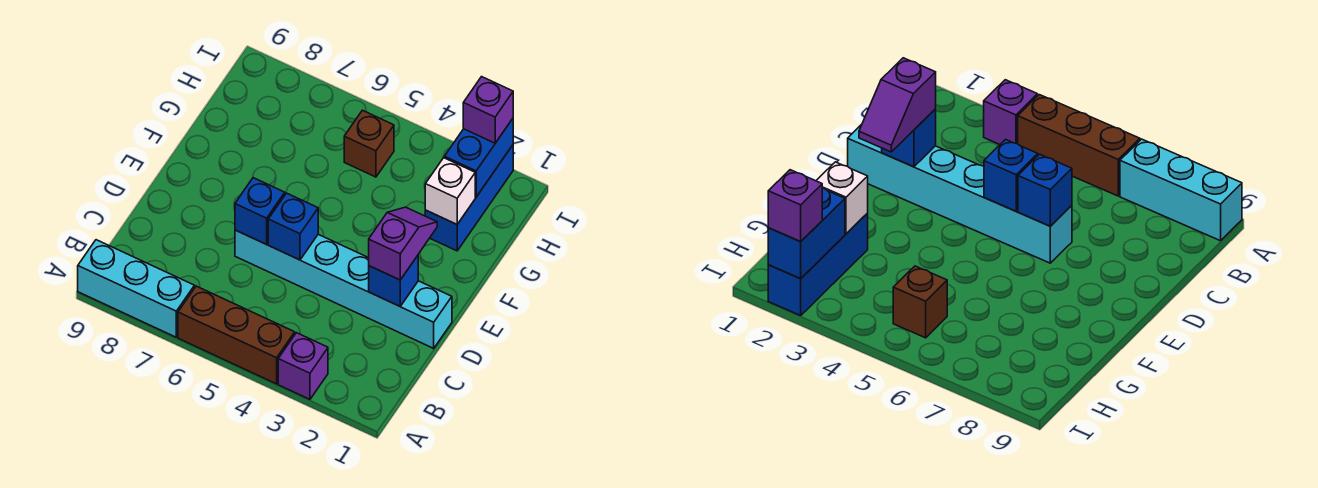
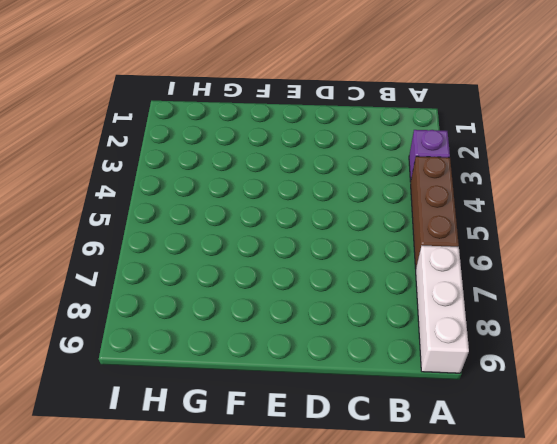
white 1x3 brick [416,246,469,373] -> cyan 1x3 brick [78,240,195,337]
none -> cyan 1x6 brick [235,230,452,348]
none -> blue 1x3 brick [425,145,513,251]
none -> brown 1x1 brick [344,110,394,177]

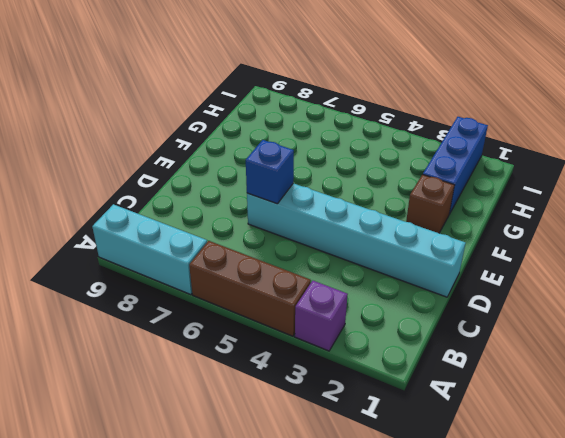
brown 1x1 brick [406,174,454,233] -> brown 1x1 brick moved to [344,110,394,177]
none -> blue 1x1 brick [369,256,418,306]
none -> blue 1x1 brick [268,193,318,260]
none -> white 1x1 brick [425,158,475,224]

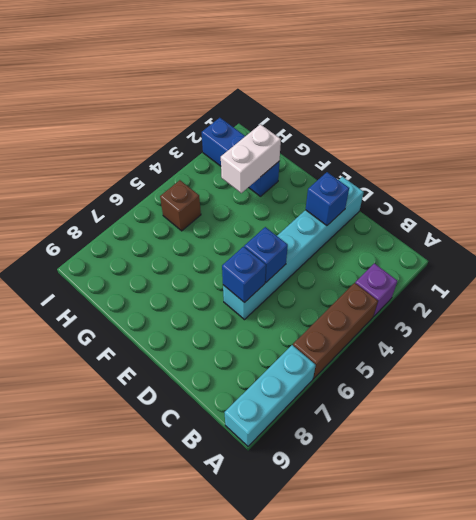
white 1x2 brick [221,124,281,193] -> white 1x1 brick [425,158,475,224]
none -> blue 1x2 brick [444,119,513,197]
none -> purple 1x2 slope [369,207,437,280]
none -> purple 1x1 brick [463,77,513,143]

